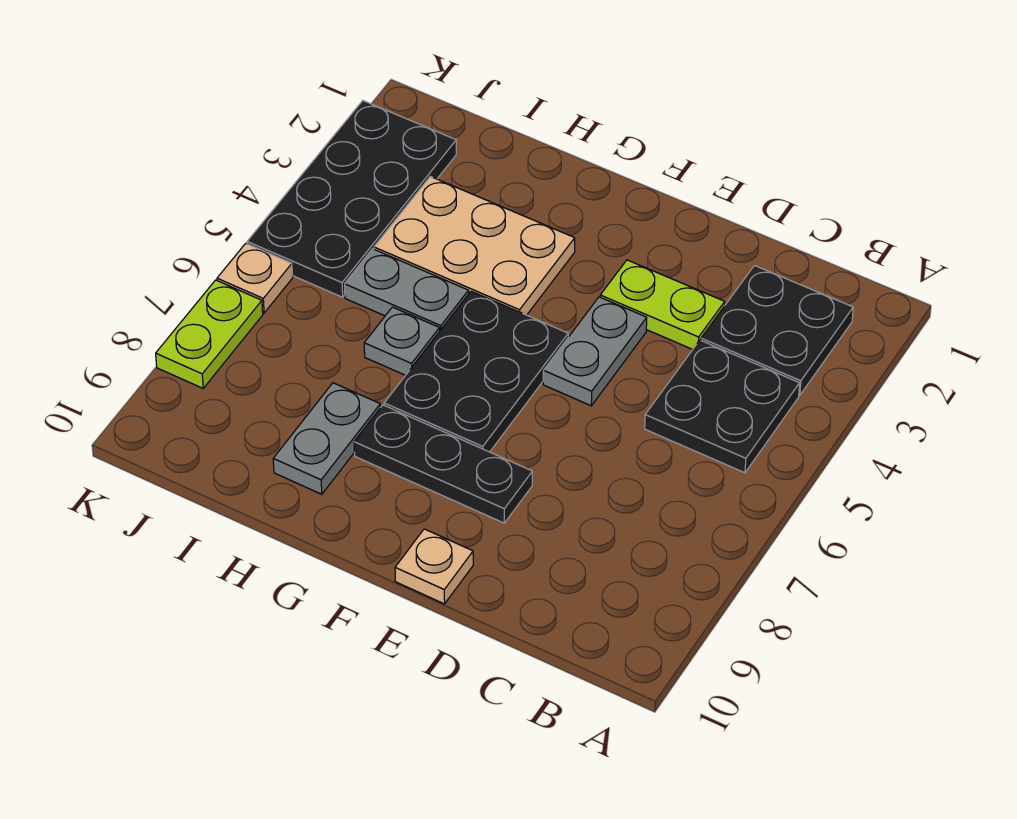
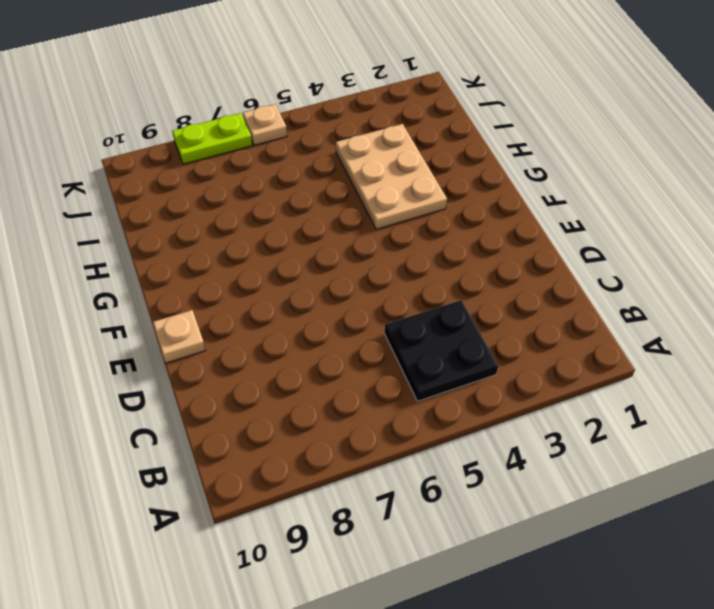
none -> black 2x2 plate [701,266,853,395]
none -> lime 1x2 plate [600,260,725,349]
none -> grey 1x2 plate [543,297,647,406]

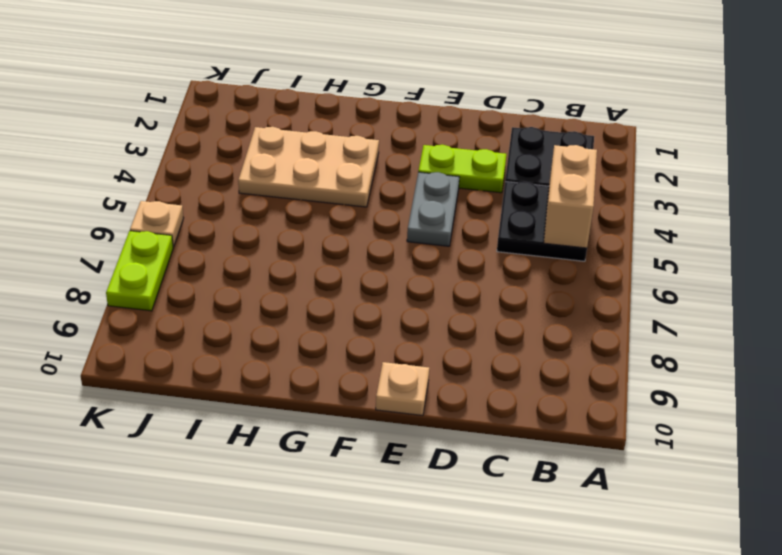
tan 1x2 brick [544,145,597,248] -> none
none -> black 1x3 plate [354,405,532,523]
none -> black 2x3 plate [384,291,568,452]
none -> grey 1x2 plate [345,249,469,330]

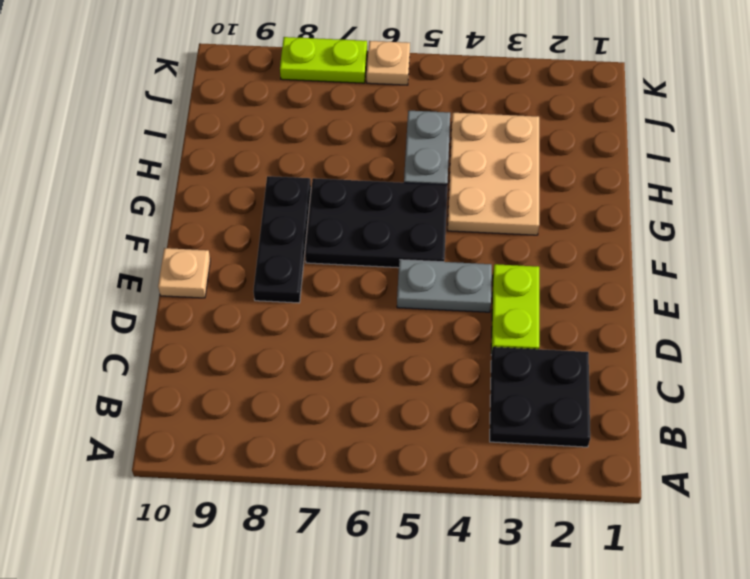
none -> black 2x2 plate [645,340,800,473]
none -> grey 1x1 plate [364,307,440,375]
none -> grey 1x2 plate [273,383,380,494]

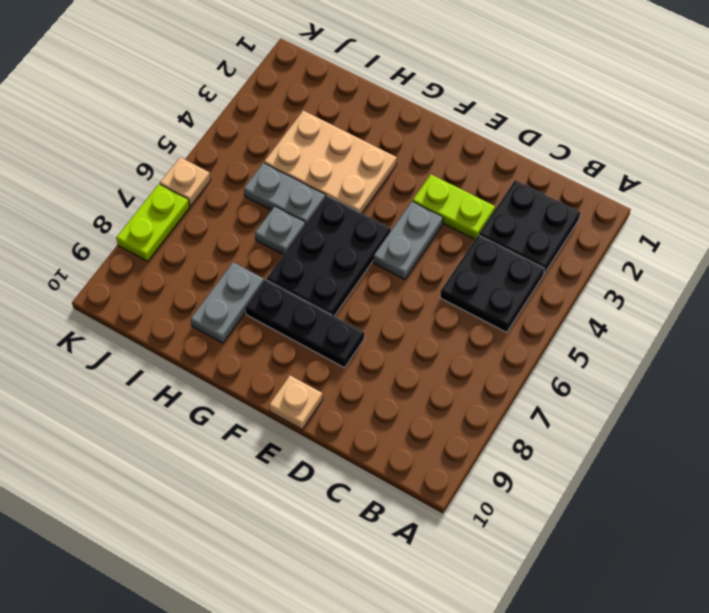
none -> black 2x4 plate [247,101,456,297]

